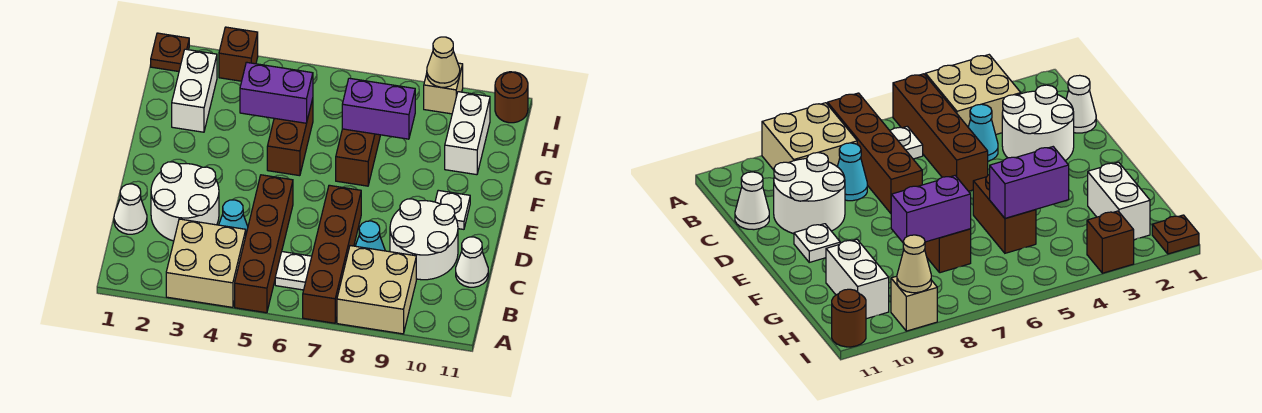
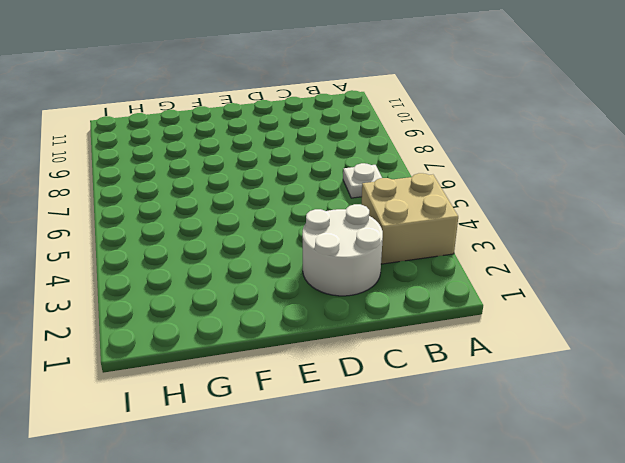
none -> brown 1x4 brick [235,175,293,313]
none -> brown 1x4 brick [303,185,361,323]
none -> tan 2x2 brick [337,246,416,334]

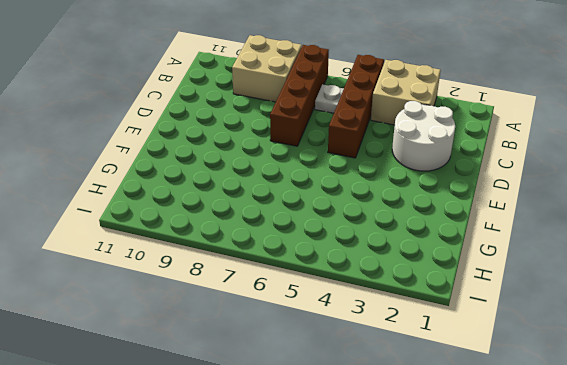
none -> white 1x1 cone [114,184,147,234]
none -> cyan 1x1 cone [219,200,248,233]
none -> cyan 1x1 cone [355,221,385,251]

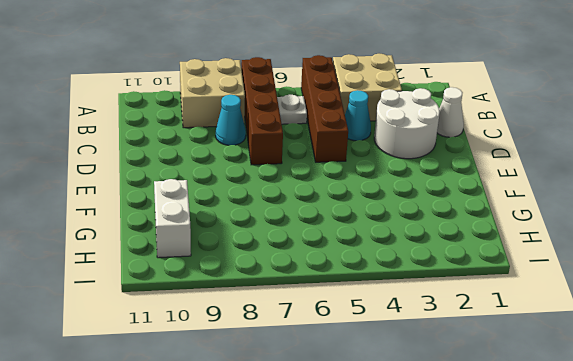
none -> white 2x2 round brick [390,199,458,280]
none -> white 1x1 cone [456,237,488,287]
none -> white 1x1 plate [435,190,470,229]

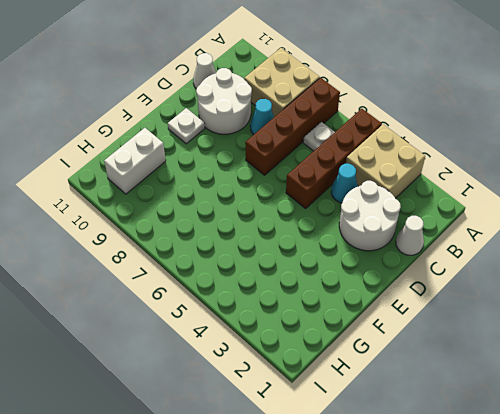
none -> brown 1x2 brick [267,99,313,176]
none -> brown 1x2 brick [336,129,380,186]
none -> white 1x2 brick [172,49,217,132]

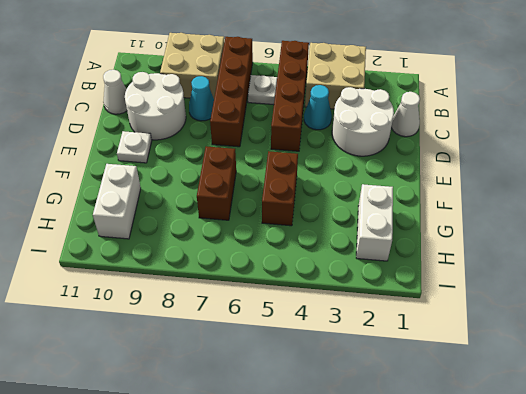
none -> brown 1x1 plate [151,33,189,71]
none -> brown 1x1 brick [219,27,258,81]
none -> tan 1x1 brick [424,63,463,114]

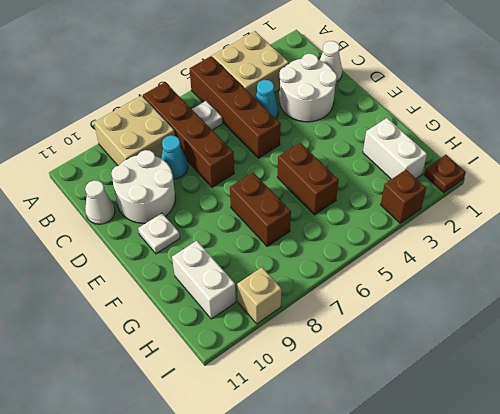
none -> brown 1x1 round brick [495,72,528,123]
none -> purple 1x2 brick [240,62,313,123]
none -> purple 1x2 brick [342,78,415,139]

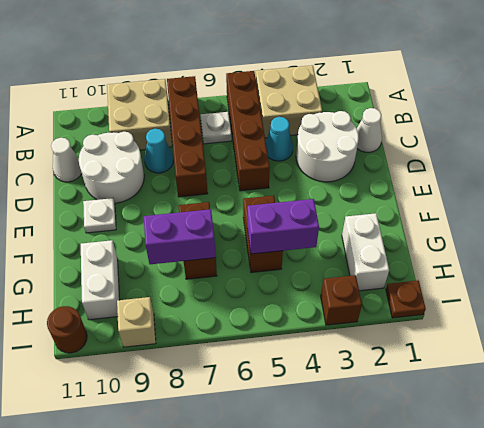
none -> tan 1x1 cone [427,37,460,87]

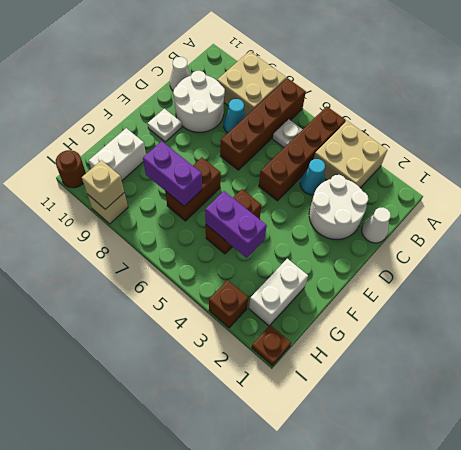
tan 1x1 brick [82,160,124,209] -> tan 1x1 cone [427,37,460,87]

